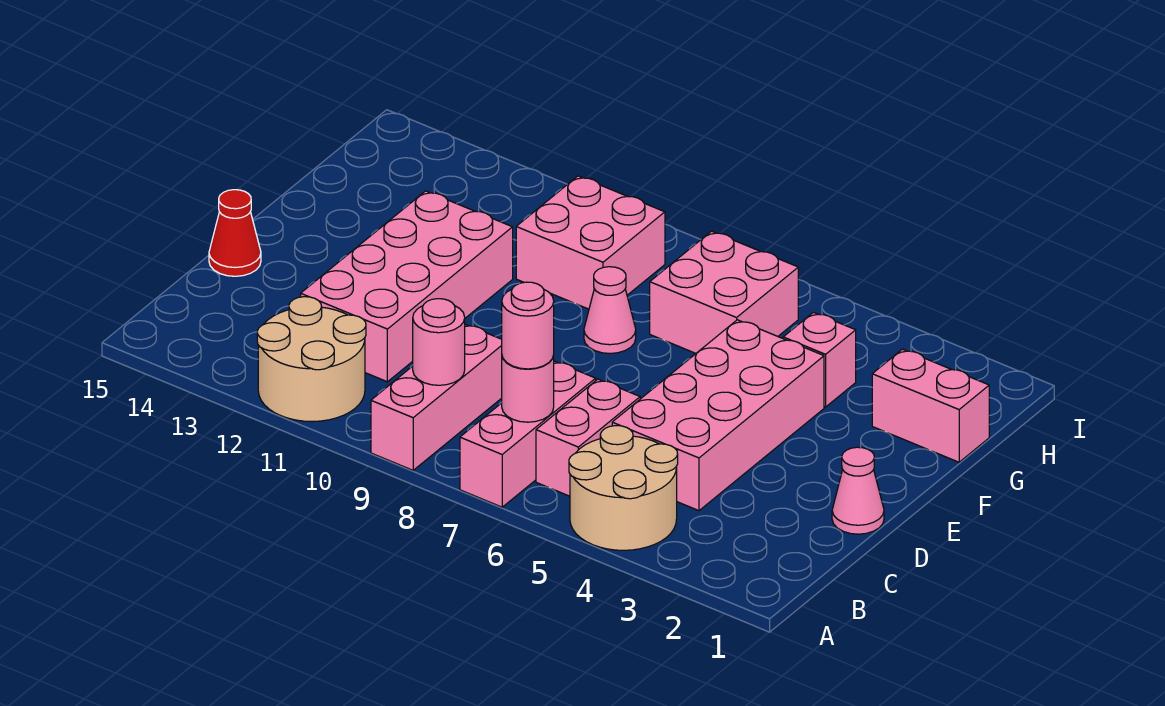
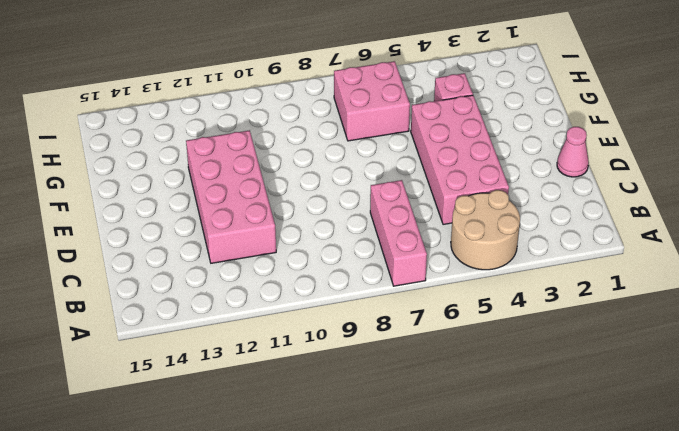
none -> pink 1x3 brick [371,324,502,470]
none -> tan 2x2 round brick [257,297,366,422]
none -> pink 1x2 brick [536,379,640,496]

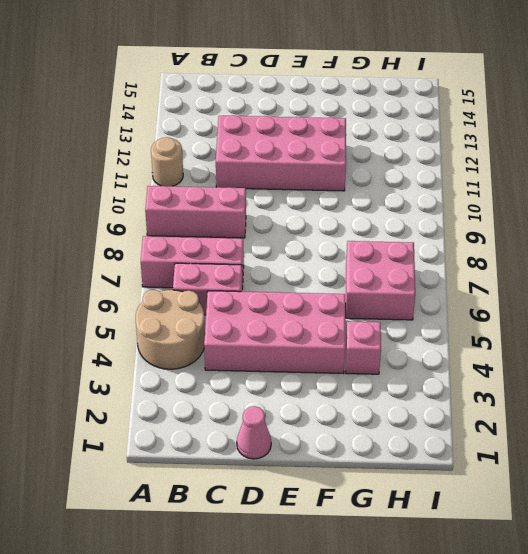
tan 1x1 round brick [151,137,183,186] -> tan 2x2 round brick [257,297,366,422]
none -> red 1x1 cone [209,190,261,276]
none -> pink 1x1 cone [584,267,636,353]
none -> pink 1x2 brick [872,349,989,462]

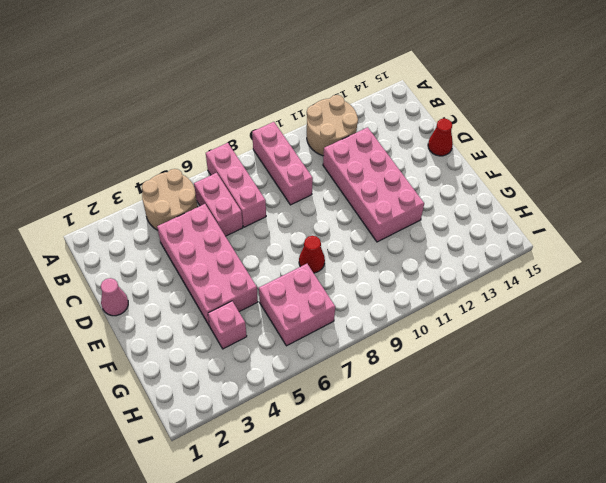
red 1x1 cone [299,236,325,273] -> pink 1x1 cone [584,267,636,353]
none -> pink 1x2 brick [872,349,989,462]
none -> pink 2x2 brick [516,176,665,309]
none -> pink 1x1 round brick [502,356,554,422]

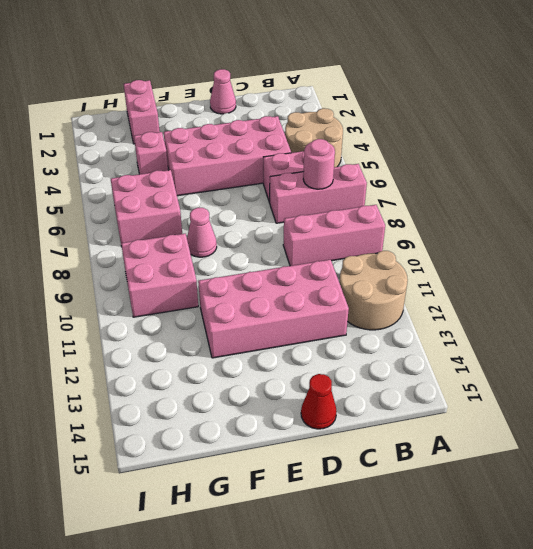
none -> pink 1x1 round brick [413,299,465,385]
none -> pink 1x1 round brick [502,282,554,369]

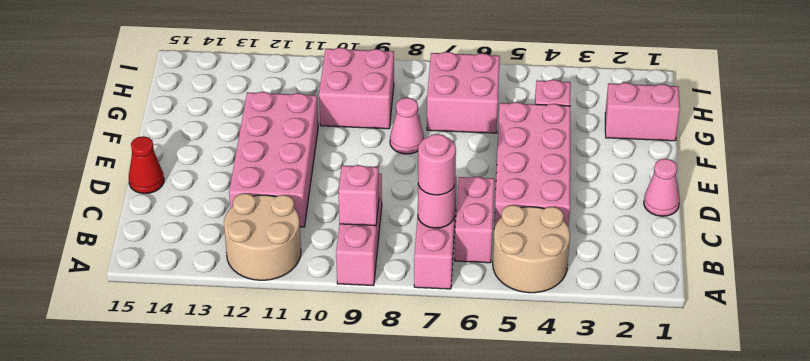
pink 1x1 brick [338,165,379,226] -> pink 1x1 round brick [413,299,465,385]

